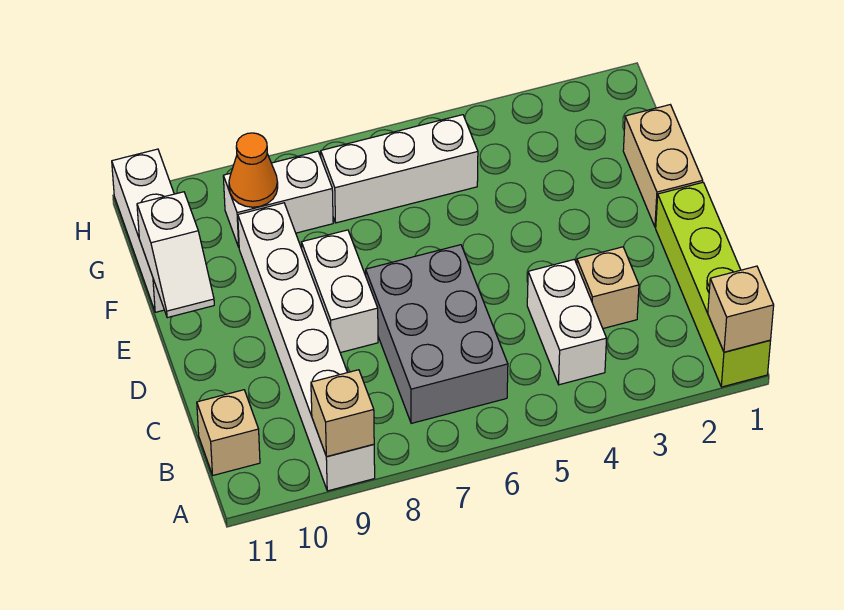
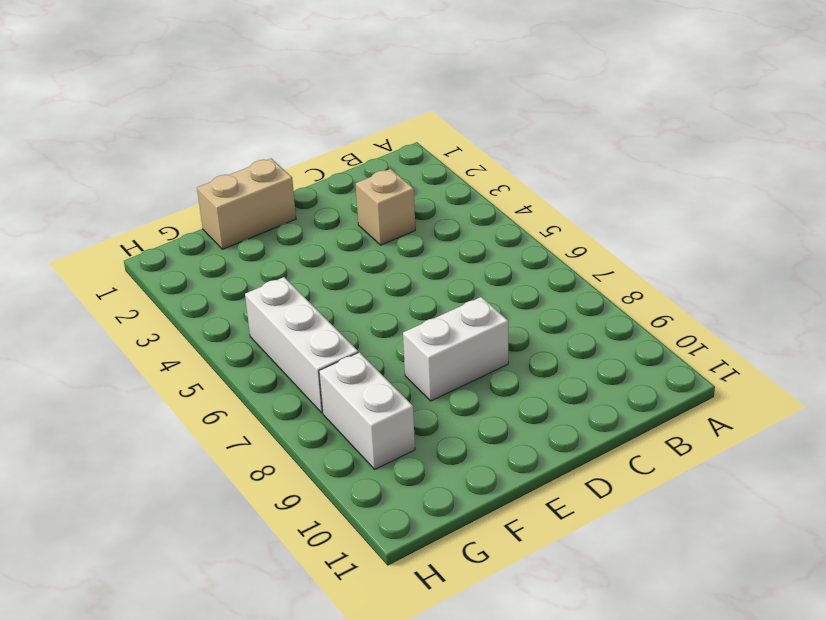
none -> lime 1x4 brick [656,183,770,387]
none -> white 1x6 brick [238,203,375,491]
none -> white 1x2 brick [527,259,607,385]

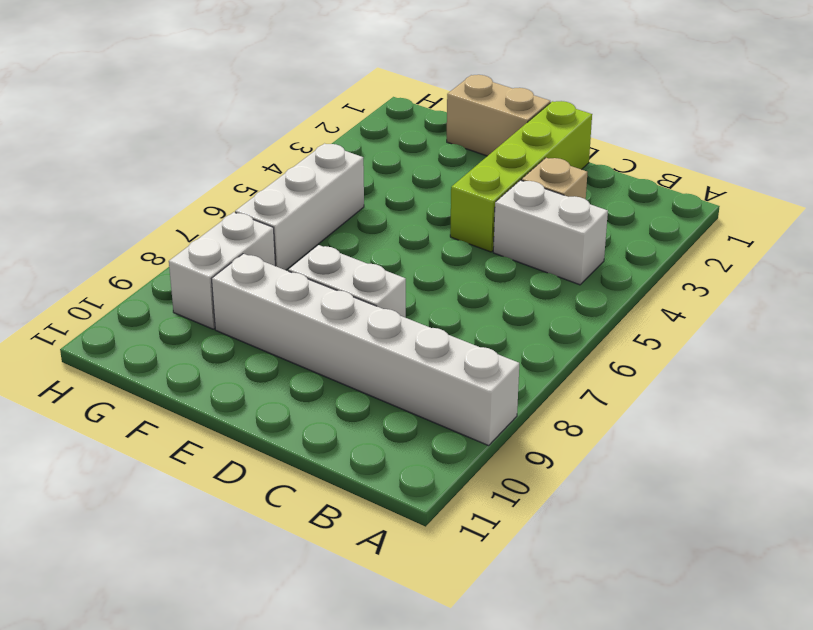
lime 1x4 brick [450,101,592,252] -> lime 1x4 brick turned to [656,183,770,387]
none -> grey 2x3 brick [366,245,508,423]
none -> tan 1x1 brick [197,390,260,475]
none -> white 1x3 brick [112,149,174,312]

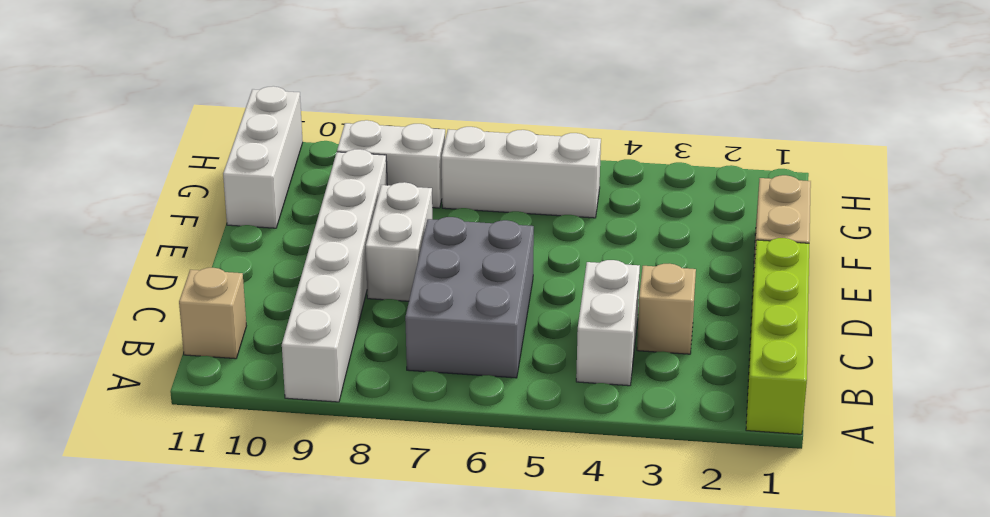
none -> tan 1x1 brick [708,266,774,352]
none -> tan 1x1 brick [311,370,374,457]
none -> white 1x2 slope [137,192,214,318]

